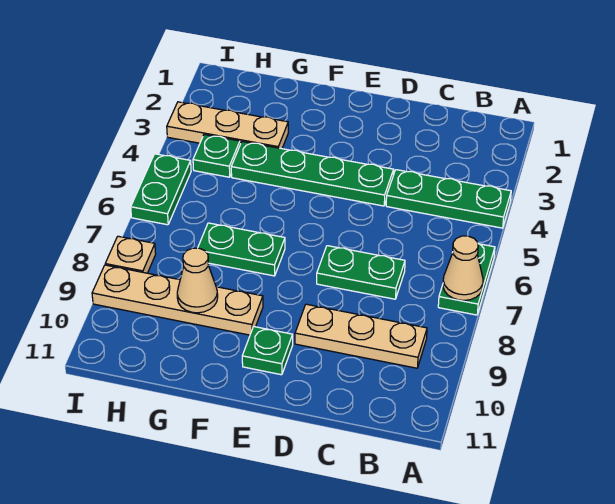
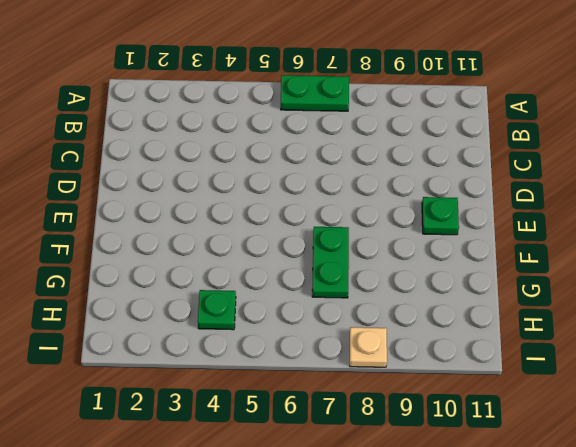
none -> green 1x3 plate [386,170,511,228]
none -> tan 1x3 plate [295,304,427,368]
none -> green 1x2 plate [317,246,405,299]

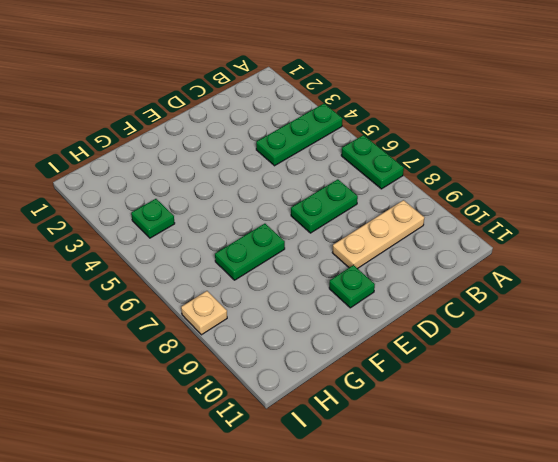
none -> green 1x4 plate [231,141,394,206]
none -> tan 1x4 plate [92,265,263,335]
none -> tan 1x3 plate [167,102,288,149]

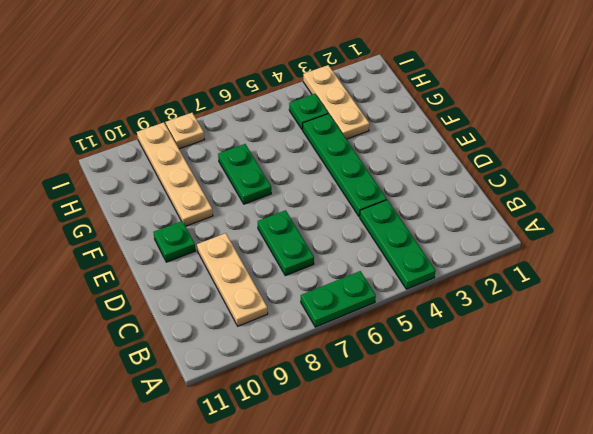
none -> green 1x2 plate [131,154,191,225]
none -> tan 1x1 cone [443,236,483,300]
none -> tan 1x1 cone [177,248,218,313]

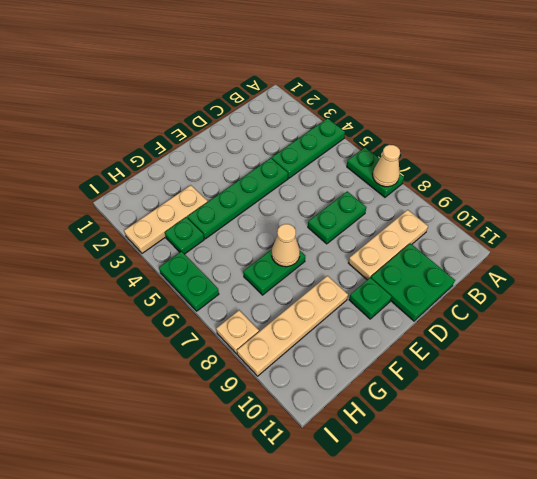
green 2x2 plate [371,243,455,321] -> none
tan 1x1 cone [272,224,300,267] -> tan 1x1 cone moved to [177,248,218,313]

